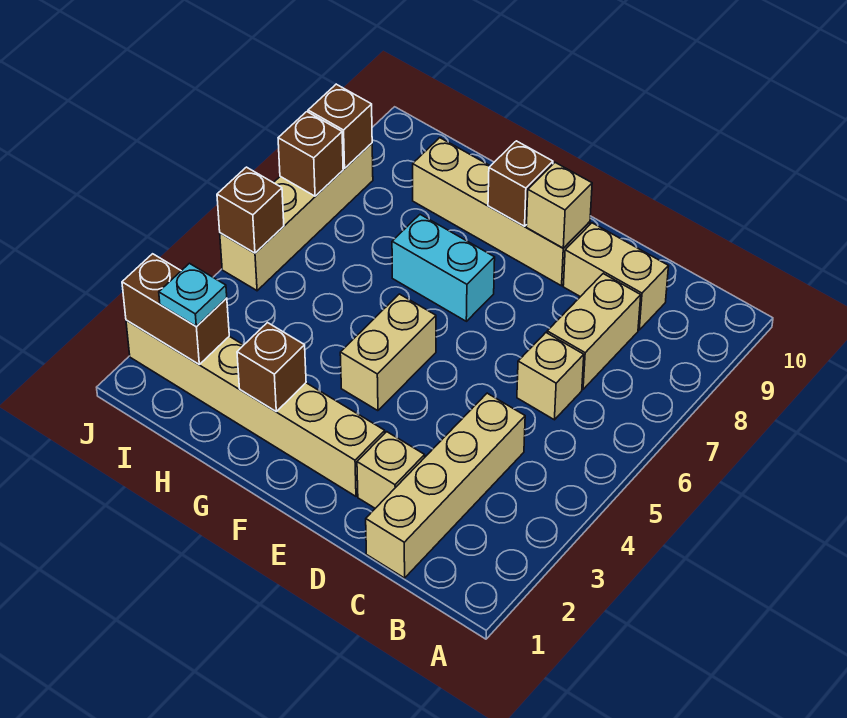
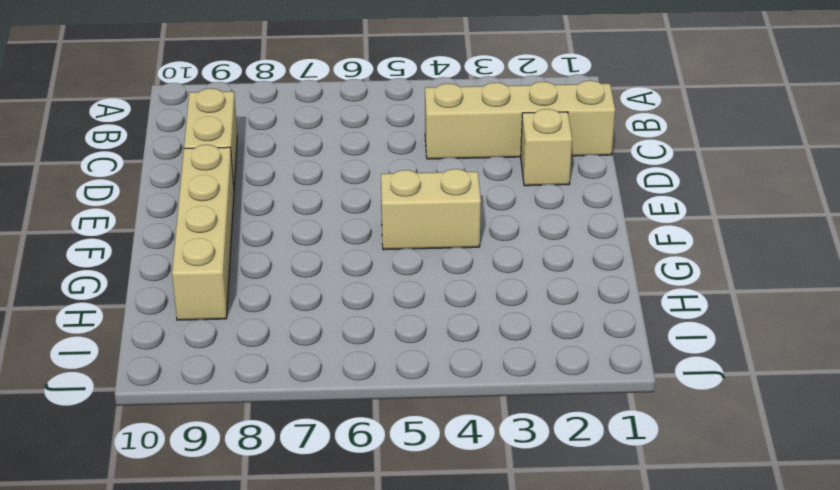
none -> tan 1x1 brick [517,333,584,420]
none -> tan 1x2 brick [547,274,641,389]
none -> tan 1x6 brick [126,320,385,496]

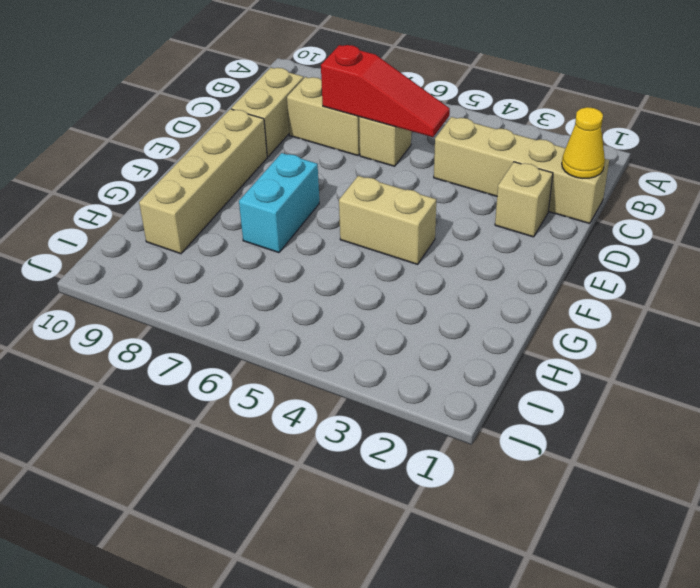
yellow 1x1 cone [562,107,605,179] -> none
red 1x3 slope [321,45,450,137] -> none
none -> tan 1x6 brick [126,320,385,496]
none -> tan 1x4 brick [220,143,373,291]
none -> tan 1x1 brick [526,163,592,248]

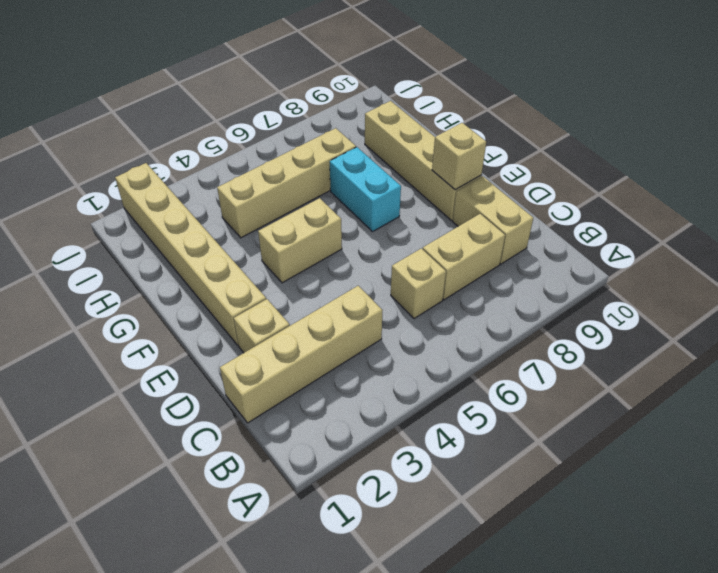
tan 1x4 brick [217,128,356,238] -> tan 1x4 brick moved to [220,143,373,291]
none -> brown 1x1 brick [488,141,553,226]
none -> brown 1x1 brick [237,323,306,411]
none -> brown 1x2 brick [122,254,229,364]

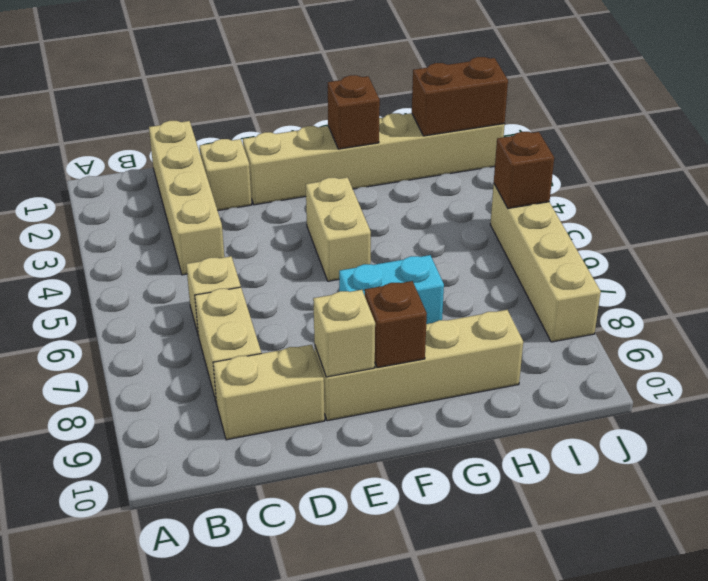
none -> brown 1x1 brick [278,112,343,196]
none -> brown 1x1 brick [308,84,372,168]
none -> cyan 1x1 plate [159,263,227,326]

